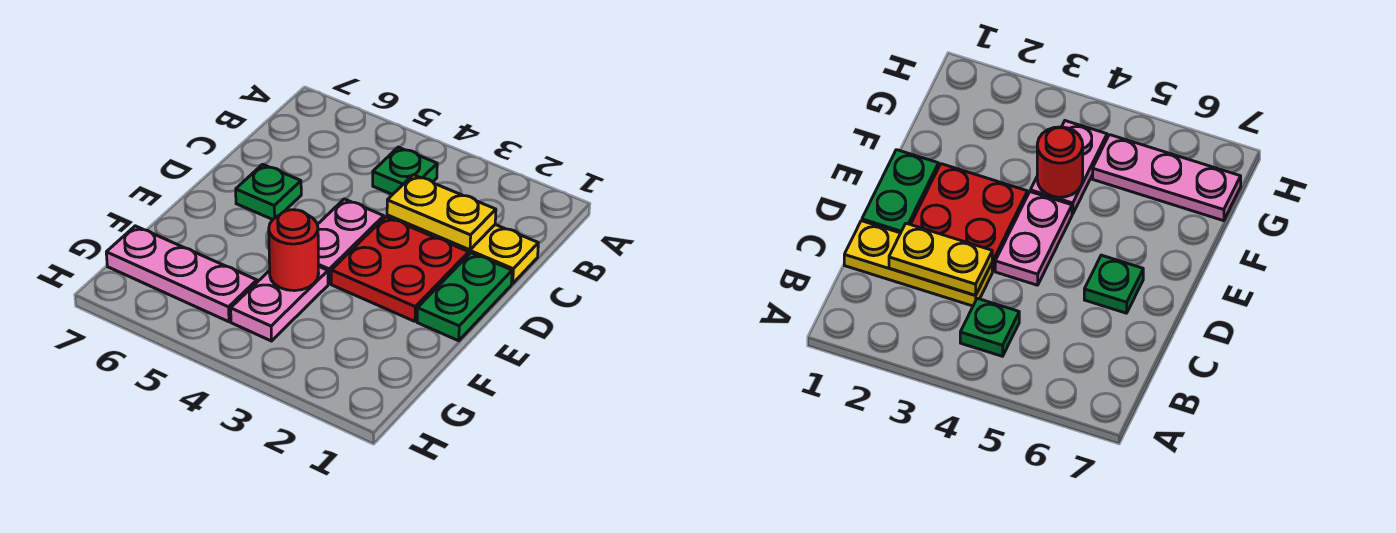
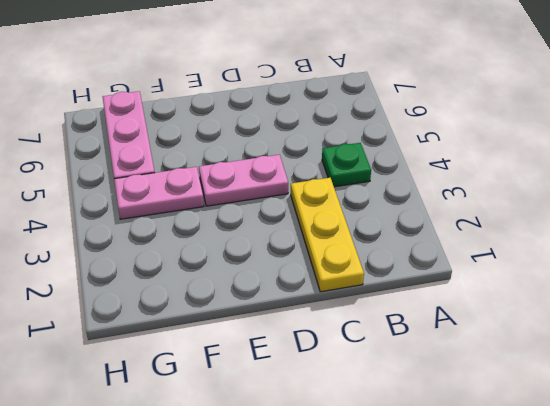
none -> green 1x2 plate [417,253,512,341]
none -> red 2x2 plate [331,217,469,321]

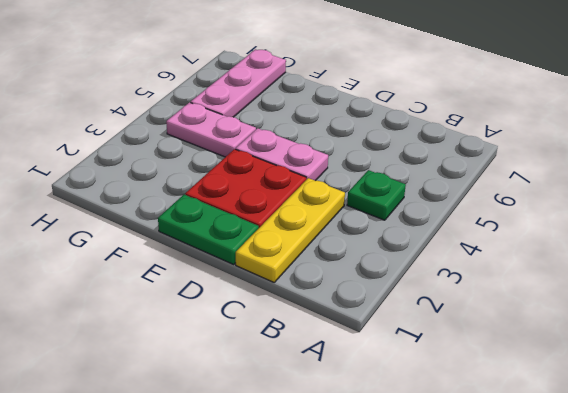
none -> green 1x1 plate [236,164,301,220]
none -> yellow 1x2 plate [387,175,496,250]

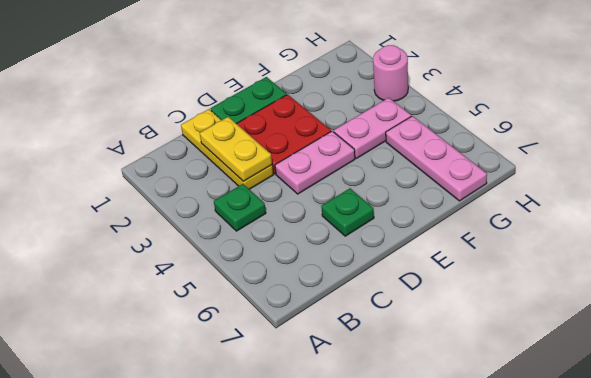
pink 1x1 round brick [373,45,408,101] -> none
none -> red 1x1 round brick [269,210,319,291]

